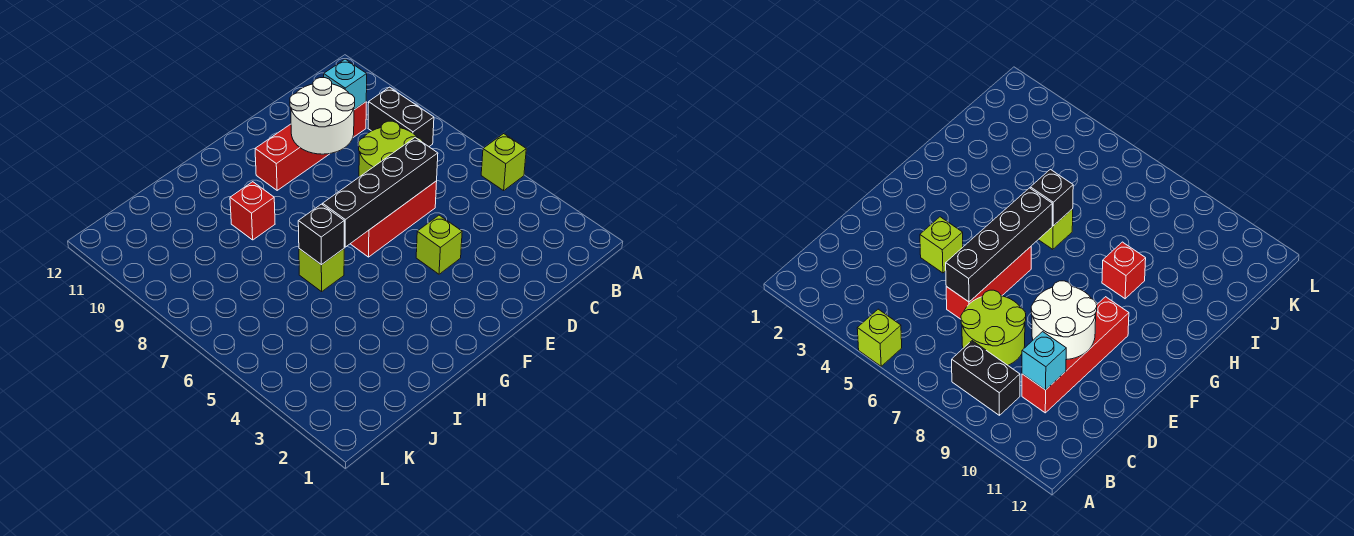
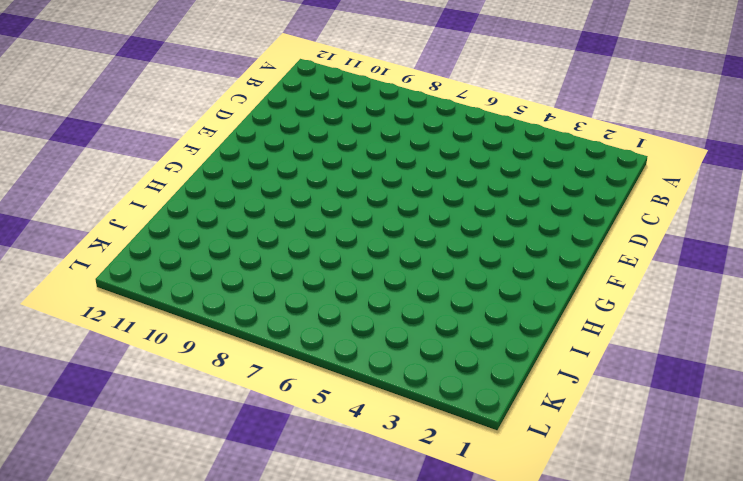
none -> lime 1x1 brick [481,134,526,191]
none -> black 1x2 brick [368,87,434,146]
none -> lime 2x2 round brick [359,121,423,177]

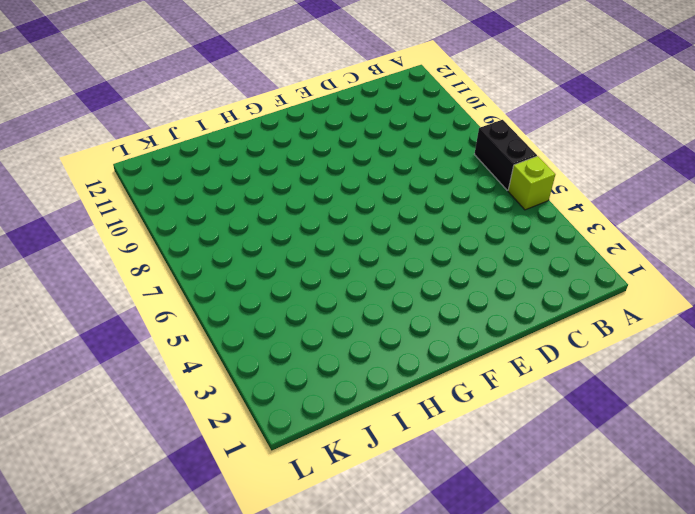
black 1x2 brick [474,120,537,190] -> black 1x2 brick moved to [368,87,434,146]
none -> lime 2x2 round brick [359,121,423,177]
none -> red 1x4 brick [255,102,366,190]
none -> red 1x3 brick [351,181,437,257]

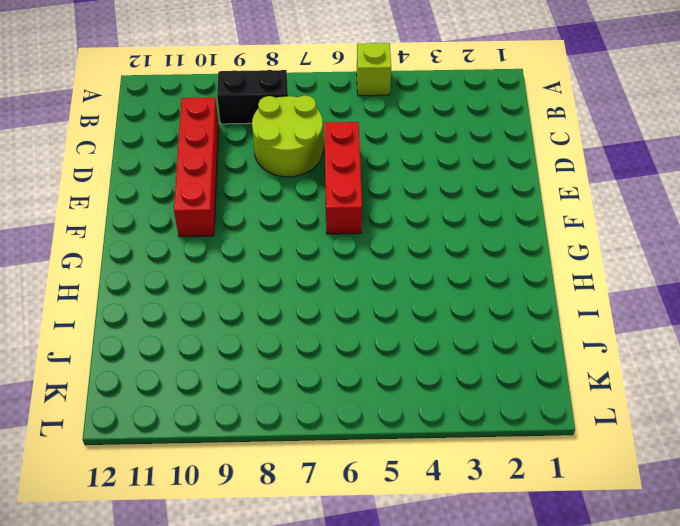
none -> lime 1x1 brick [416,215,462,274]
none -> lime 1x1 brick [299,249,344,292]
none -> red 1x1 brick [230,182,275,240]

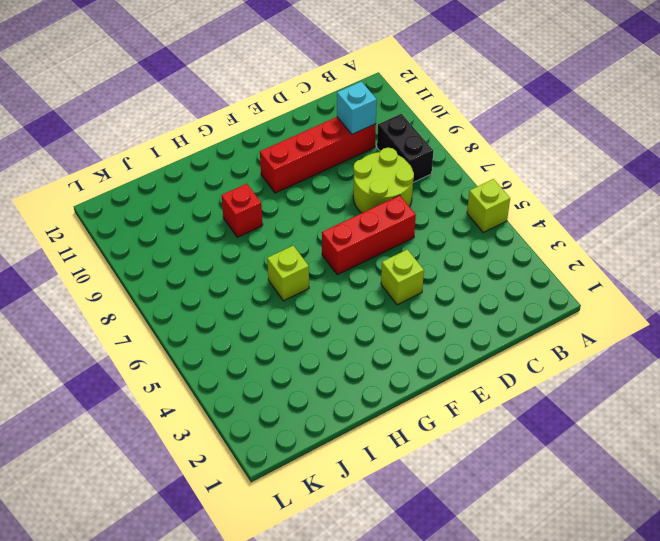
none -> black 1x4 brick [323,138,438,247]
none -> white 2x2 round brick [290,78,355,154]
none -> black 1x1 brick [298,204,344,265]

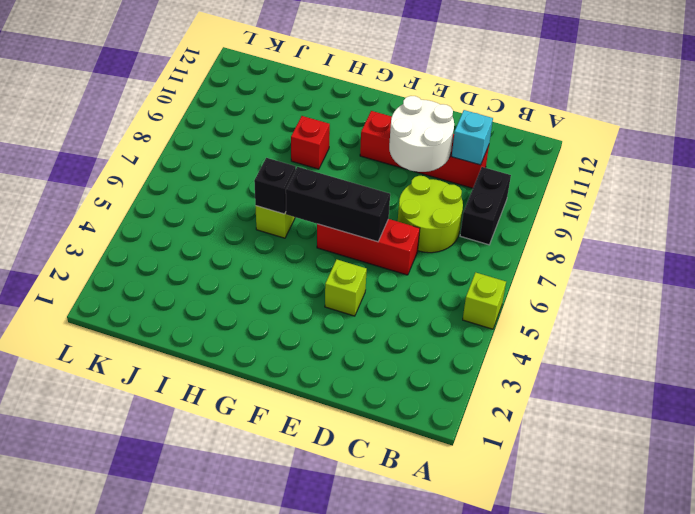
black 1x3 brick [286,167,390,242] -> black 1x4 brick [323,138,438,247]

